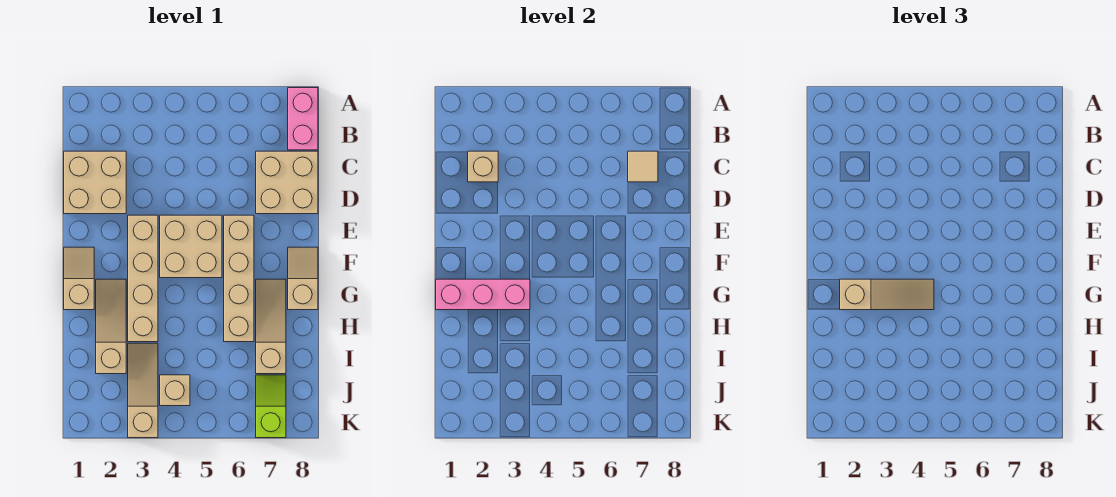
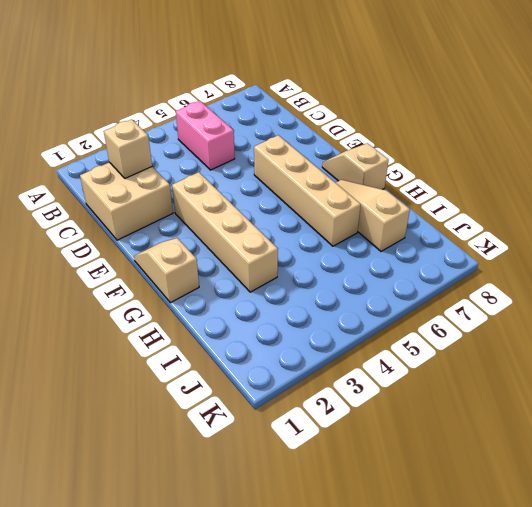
pink 1x2 brick [176,101,235,170] -> pink 1x2 brick moved to [288,88,318,150]
none -> tan 2x2 brick [256,151,318,214]
none -> tan 2x2 brick [160,215,222,278]
none -> tan 1x3 slope [96,279,126,374]

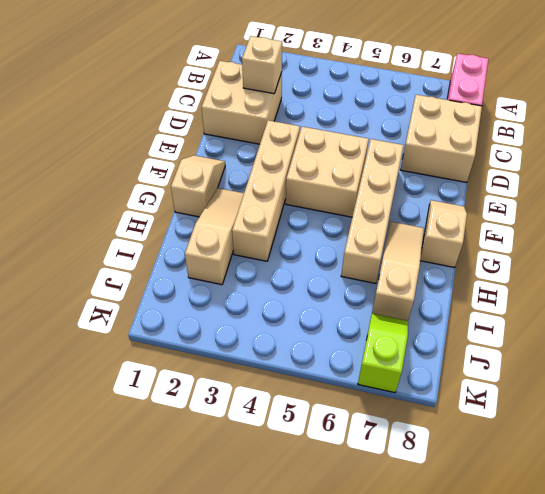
none -> tan 1x3 slope [128,343,158,438]
none -> tan 1x1 brick [160,375,190,406]
none -> tan 1x1 tile [628,151,658,182]

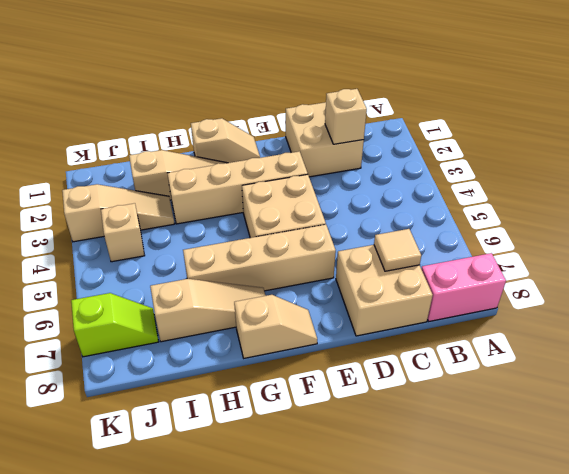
none -> pink 1x3 brick [436,279,530,310]
none -> tan 1x3 slope [840,279,934,310]

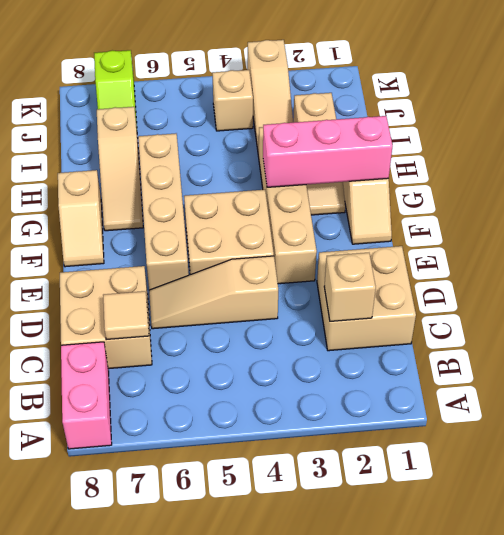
tan 1x3 slope [149,256,278,329] -> tan 1x3 slope moved to [840,279,934,310]

